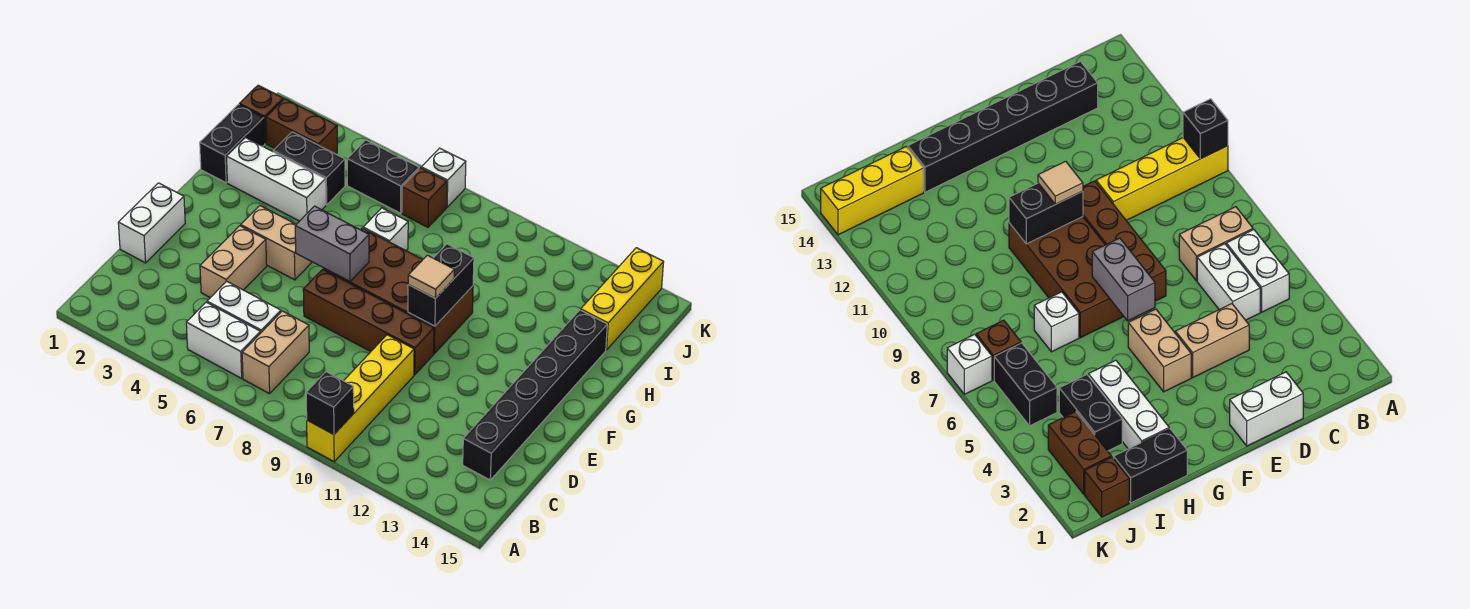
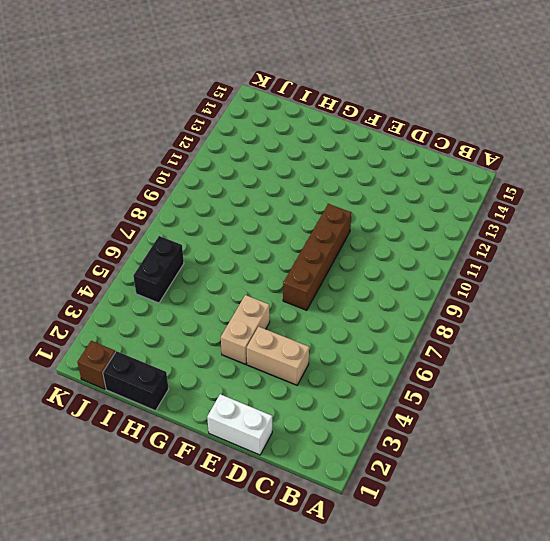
none -> yellow 1x4 brick [307,335,414,462]
none -> white 1x2 brick [186,302,260,378]
none -> tan 1x2 brick [242,311,309,394]

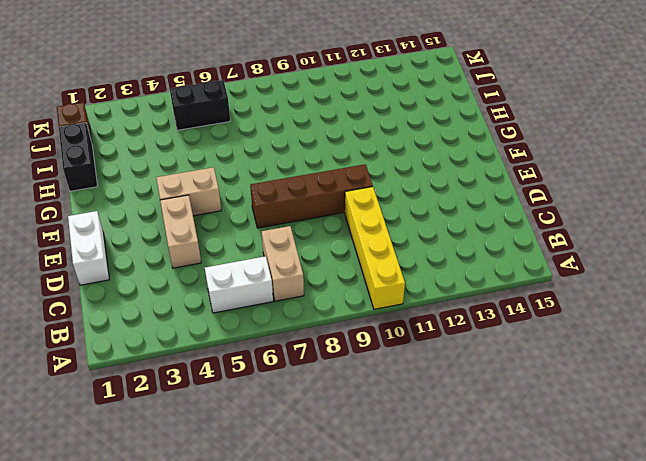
none -> white 1x2 brick [207,281,281,333]
none -> black 1x6 brick [463,310,607,480]
none -> brown 2x4 brick [324,228,473,354]

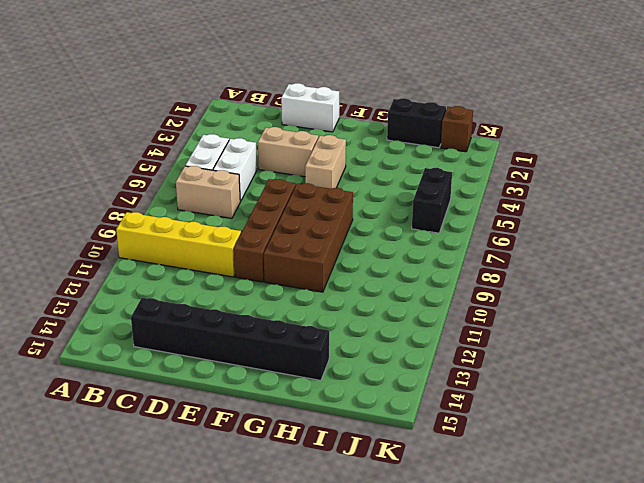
none -> white 1x3 brick [227,138,326,221]
none -> white 1x1 brick [363,208,408,251]
none -> black 1x2 brick [273,132,345,205]

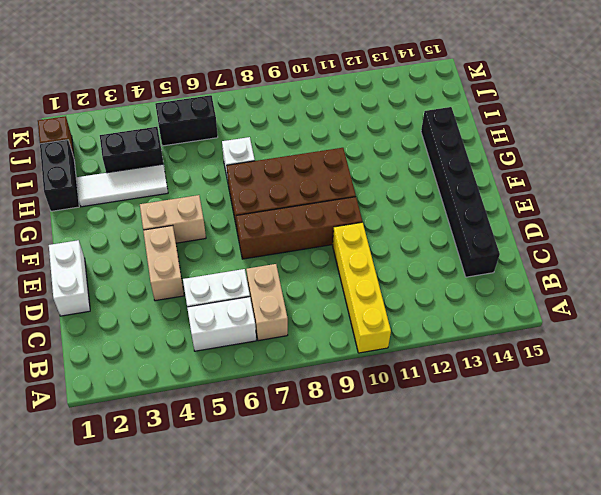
white 1x3 tile [76,164,168,207] -> white 1x3 brick [227,138,326,221]
none -> yellow 1x3 brick [581,248,664,350]
none -> brown 1x2 brick [266,99,337,154]
none -> brown 1x1 brick [402,168,447,227]

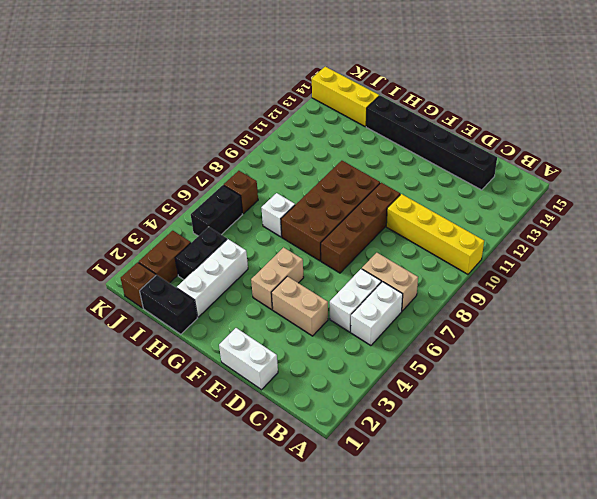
none -> white 1x1 brick [421,148,466,207]
none -> black 1x1 brick [306,372,354,435]
none -> grey 1x2 brick [295,206,369,282]

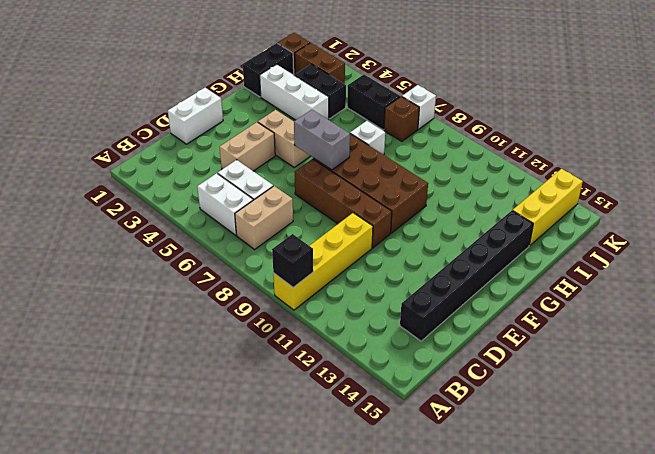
none -> black 1x2 brick [408,244,474,326]
none -> tan 1x1 tile [408,255,454,298]

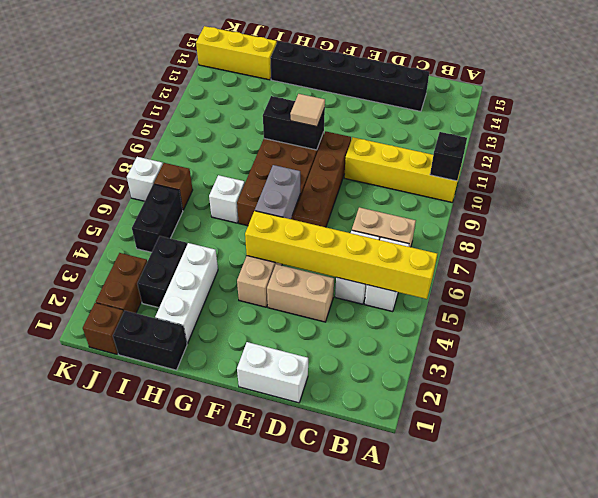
yellow 1x6 brick [245,211,437,299] -> none

